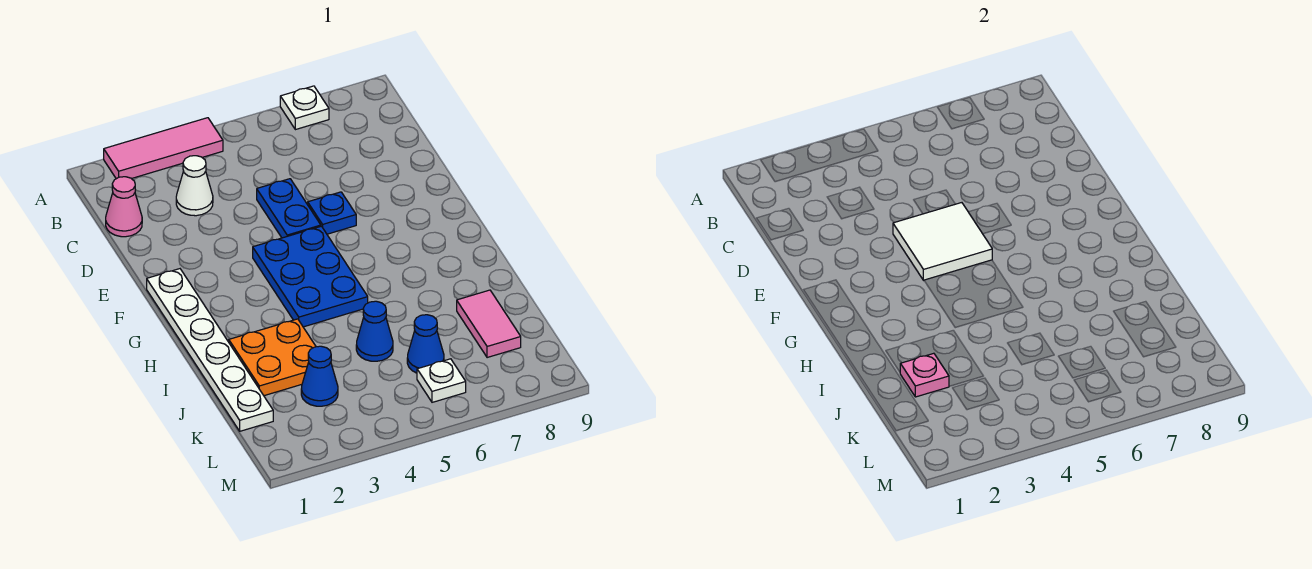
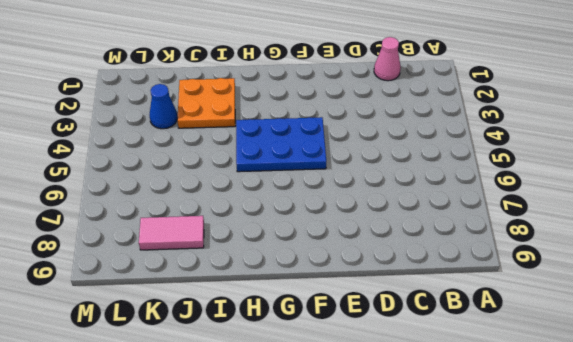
none -> pink 1x3 tile [104,118,223,179]
none -> white 1x1 plate [280,86,329,130]
none -> white 1x1 cone [176,156,213,216]

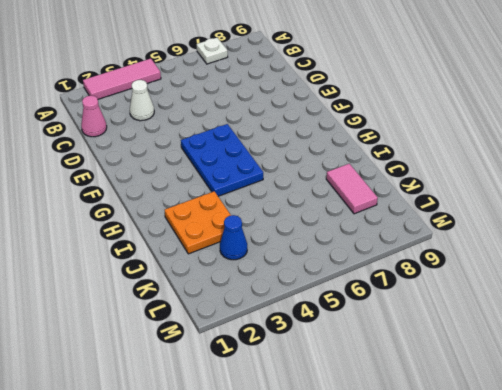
none -> blue 1x2 plate [257,179,321,238]
none -> blue 1x1 plate [308,192,356,234]
none -> white 1x6 plate [147,269,273,431]

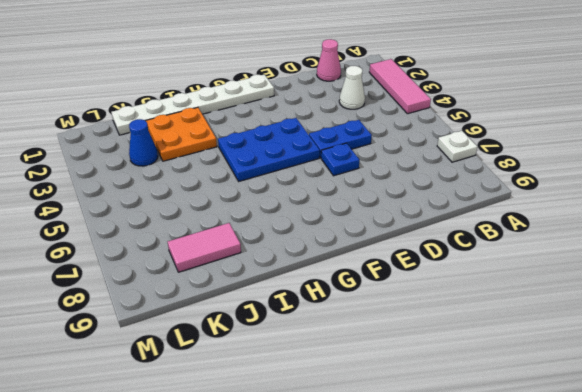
none -> blue 1x1 cone [356,301,393,361]
none -> blue 1x1 cone [407,315,444,373]
none -> white 1x1 plate [417,359,466,402]

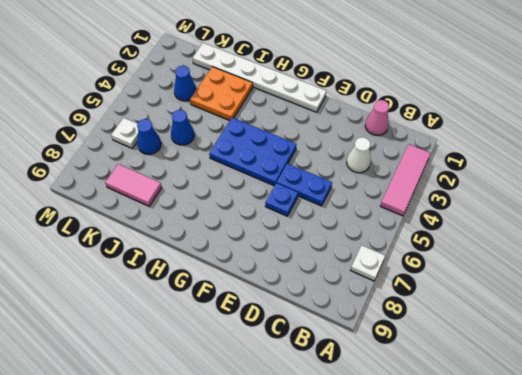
none -> white 2x2 tile [893,203,992,280]
none -> pink 1x1 plate [900,353,949,397]

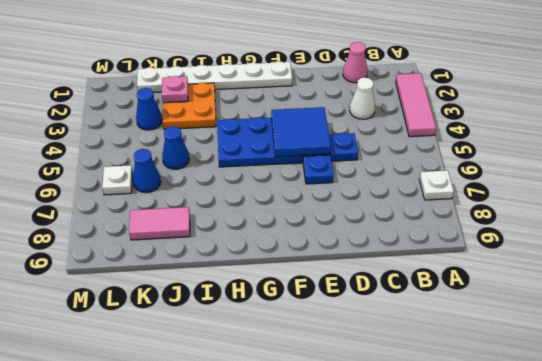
blue 2x2 tile [271,107,331,157] -> white 2x2 tile [893,203,992,280]

